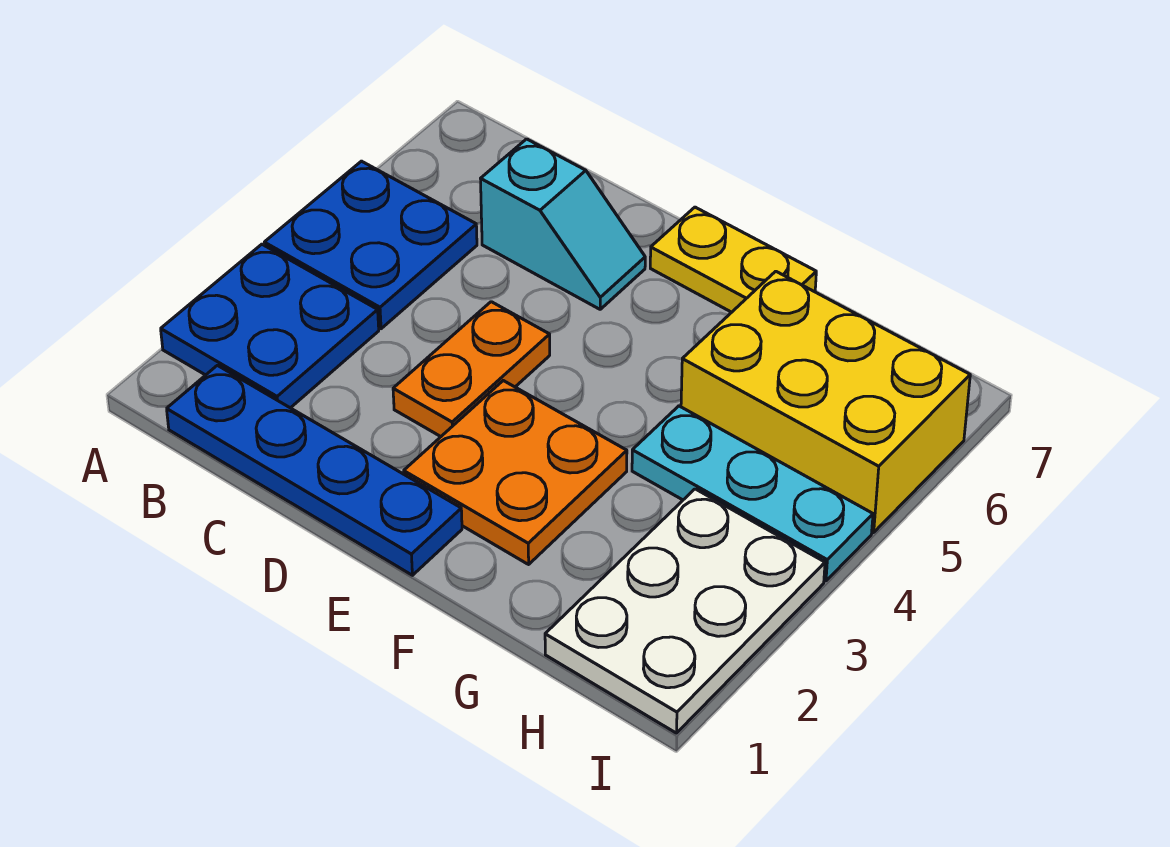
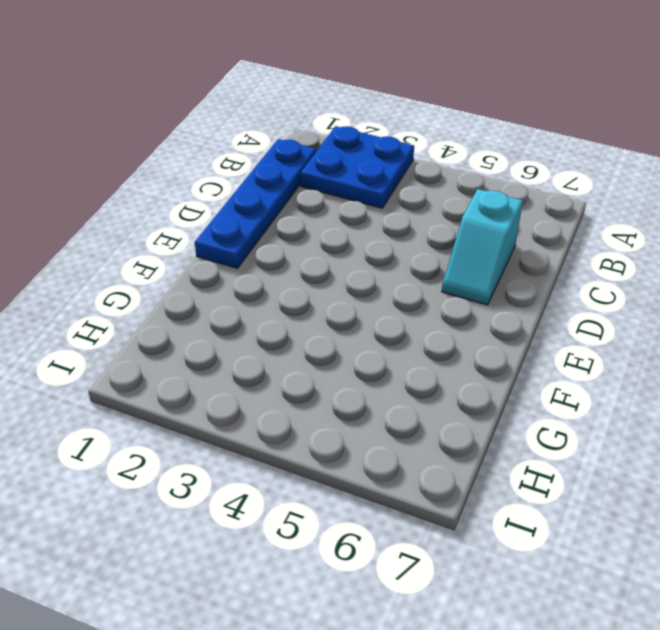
none -> blue 2x2 plate [264,161,477,329]
none -> orange 1x2 plate [393,302,550,436]

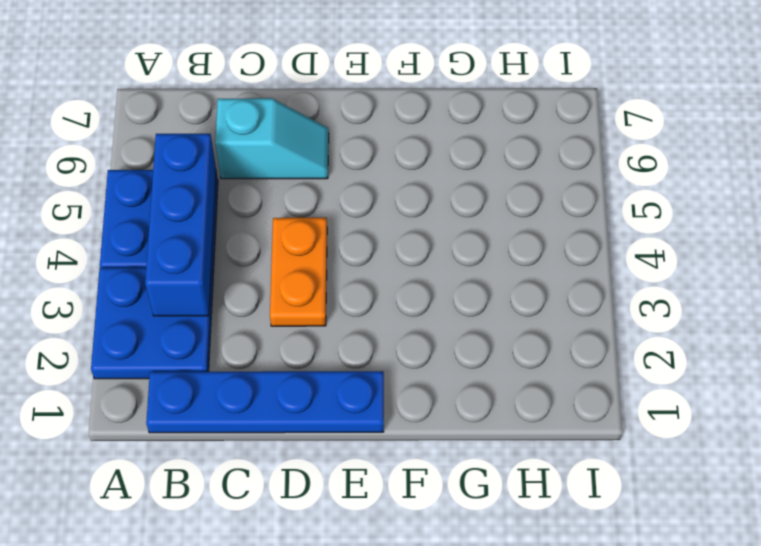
blue 1x3 brick [145,134,216,316] -> none
none -> orange 2x2 plate [404,381,627,564]
none -> yellow 1x2 plate [650,207,816,312]

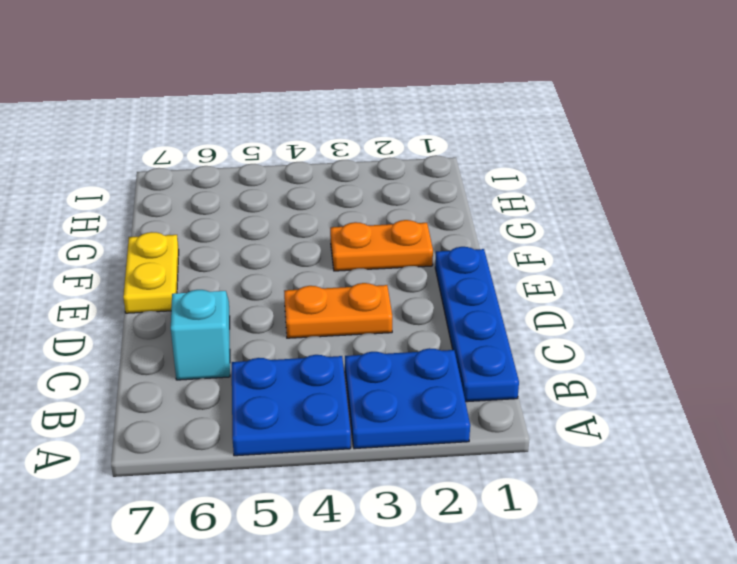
orange 1x2 plate [330,220,433,271] -> orange 2x2 plate [404,381,627,564]
none -> cyan 1x3 plate [632,406,873,581]
none -> yellow 2x3 brick [681,271,970,532]

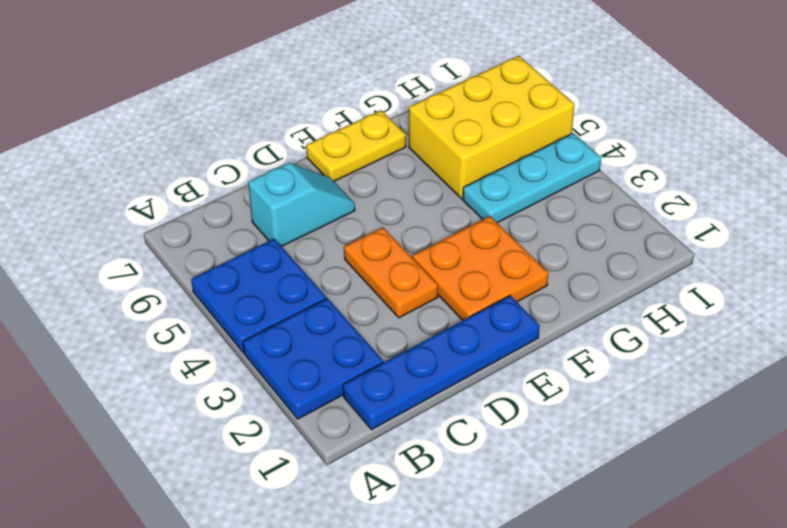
none -> white 2x3 plate [545,489,825,733]

